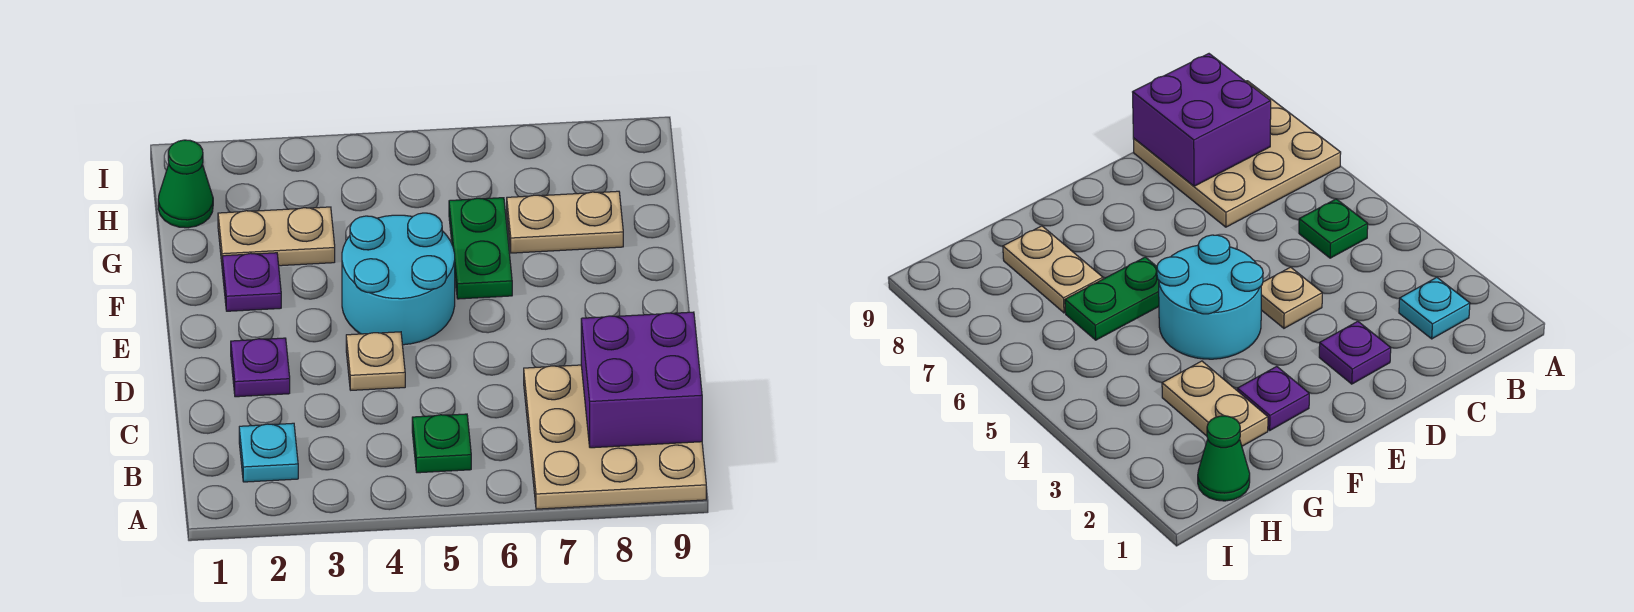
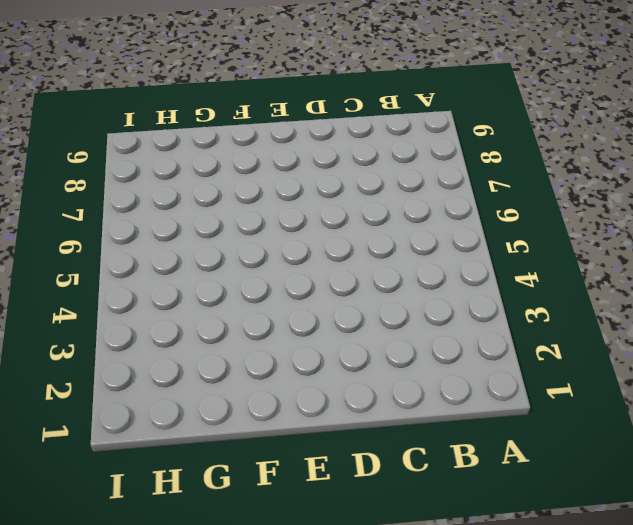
none -> tan 3x3 plate [524,365,706,509]
none -> cyan 1x1 plate [239,423,298,482]
none -> green 1x1 plate [412,414,471,473]

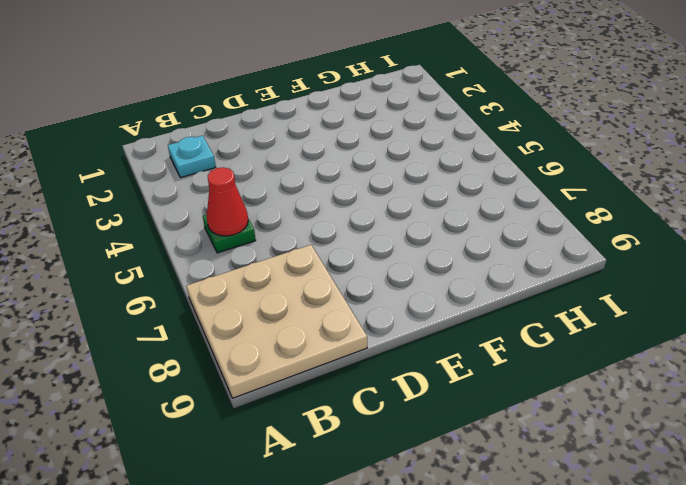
red 1x1 cone [207,167,248,236] -> none
none -> purple 1x1 plate [231,338,290,397]
none -> tan 1x1 plate [346,332,405,390]
none -> cyan 2x2 round brick [342,213,455,345]

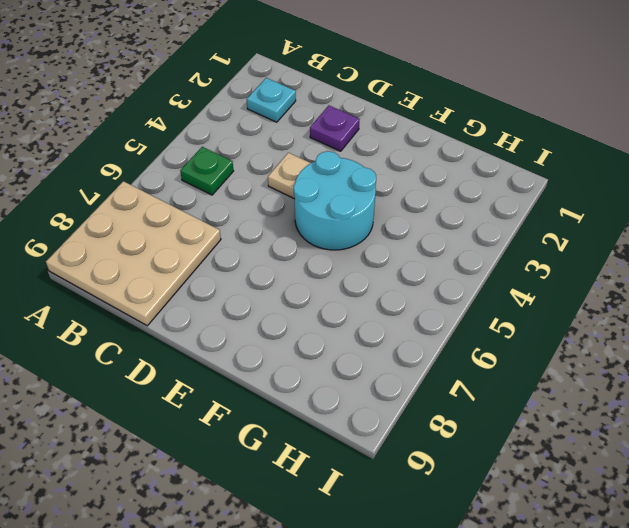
none -> purple 1x1 plate [222,253,281,311]
none -> green 1x2 plate [449,198,512,299]
none -> tan 1x2 plate [218,207,335,266]

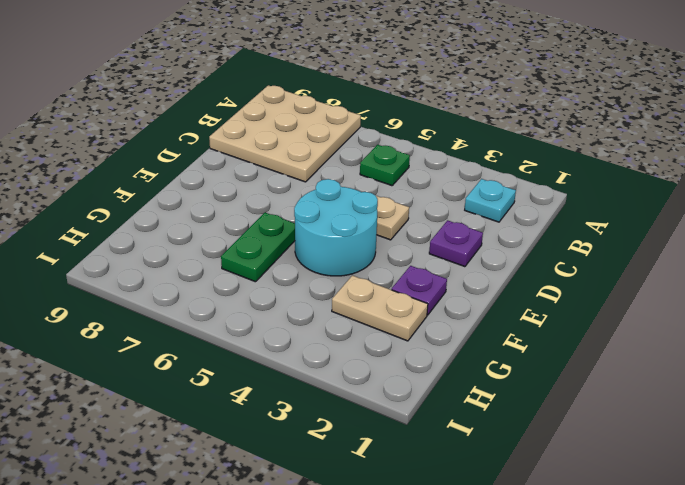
none -> tan 1x2 plate [507,191,623,253]
none -> green 1x1 cone [158,140,213,228]
none -> purple 2x2 brick [581,312,702,448]

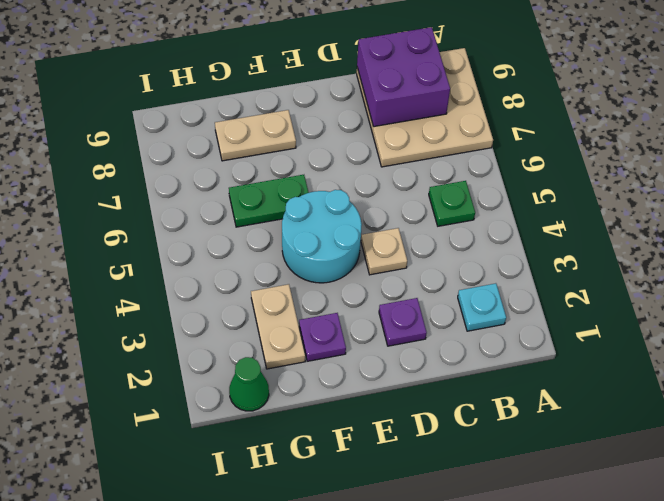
tan 1x2 plate [215,110,296,161] -> tan 1x2 plate turned to [507,191,623,253]

